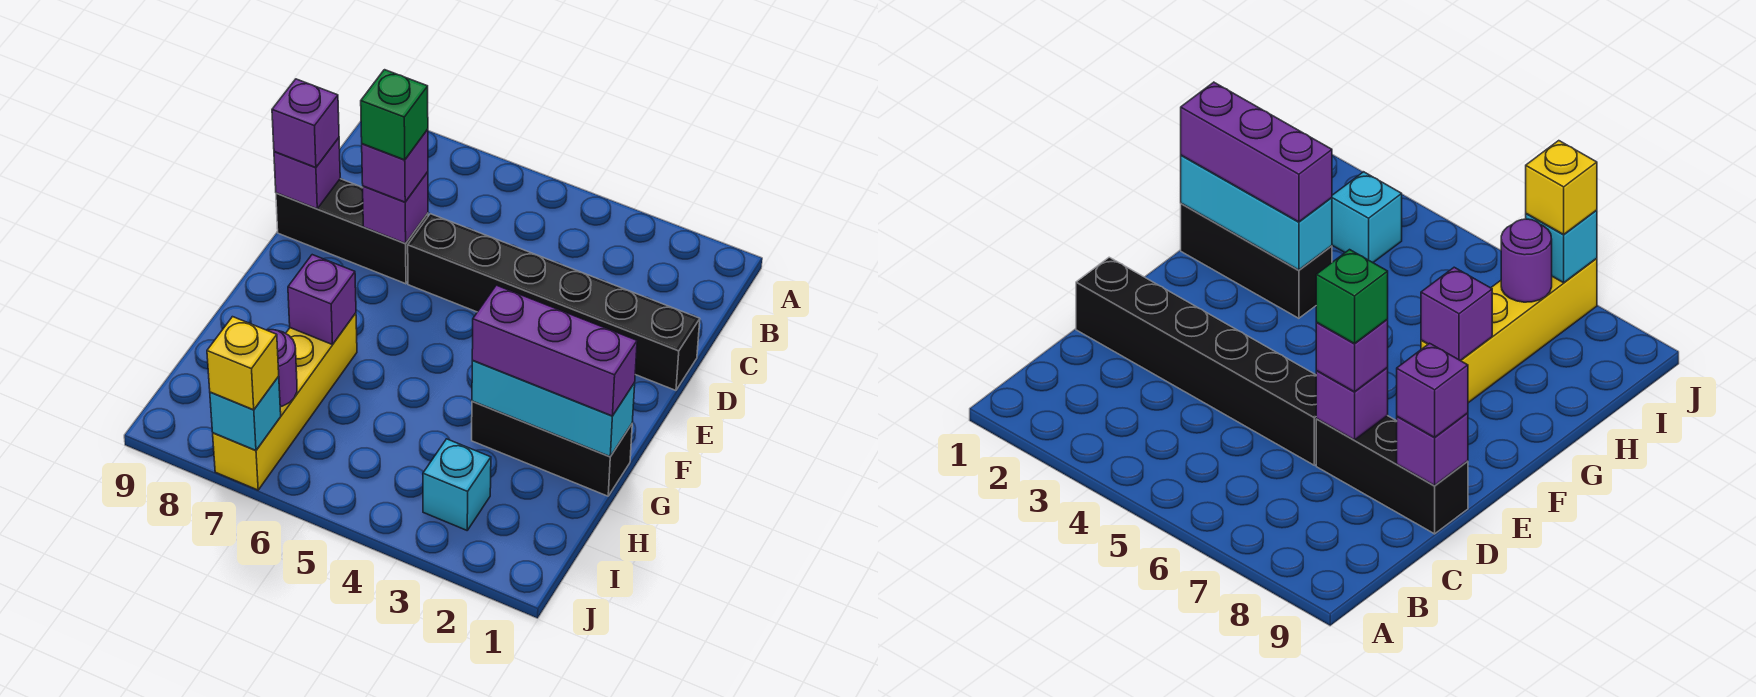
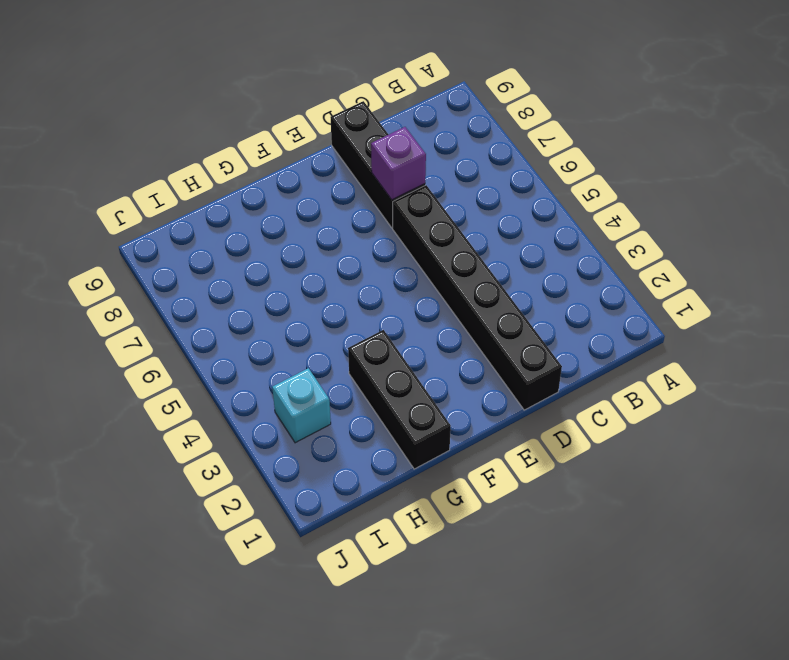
none -> yellow 1x4 brick [213,313,357,490]
none -> purple 1x1 brick [274,138,340,209]
none -> cyan 1x3 brick [472,361,635,456]

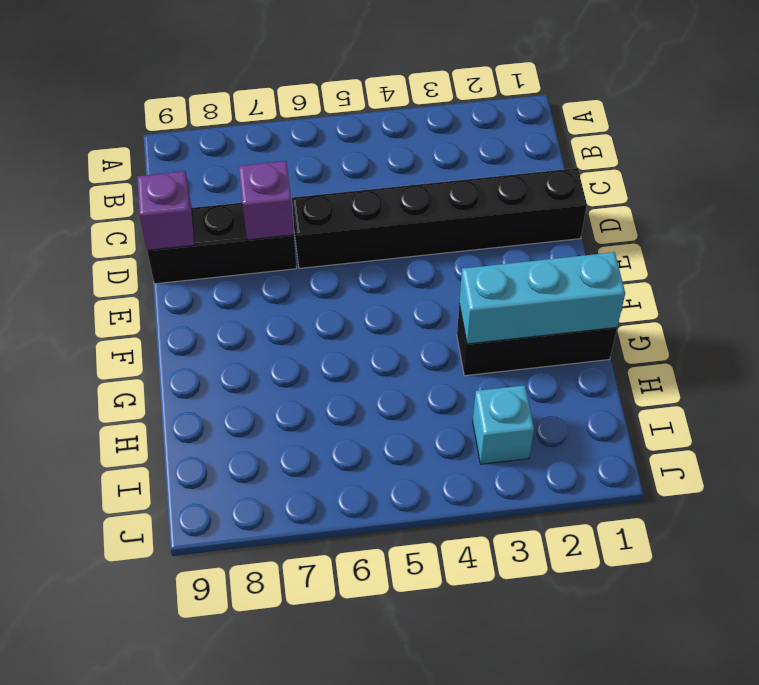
none -> yellow 1x4 brick [213,313,357,490]
none -> purple 1x1 brick [288,255,356,345]
none -> purple 1x1 round brick [267,330,297,407]

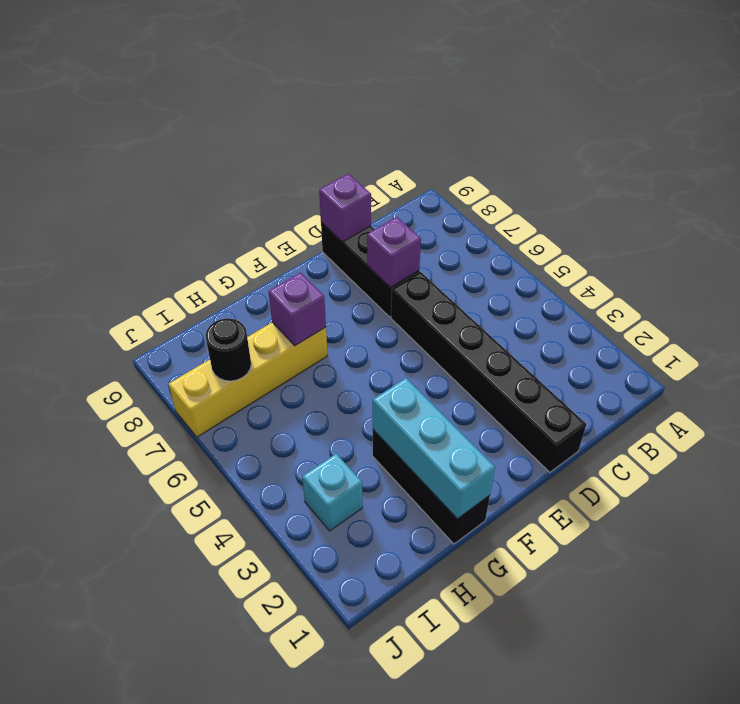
black 1x1 round brick [205,318,251,381] -> purple 1x1 round brick [267,330,297,407]
none -> cyan 1x1 brick [210,377,281,451]
none -> purple 1x1 brick [362,129,428,202]
none -> purple 1x1 brick [272,79,339,167]

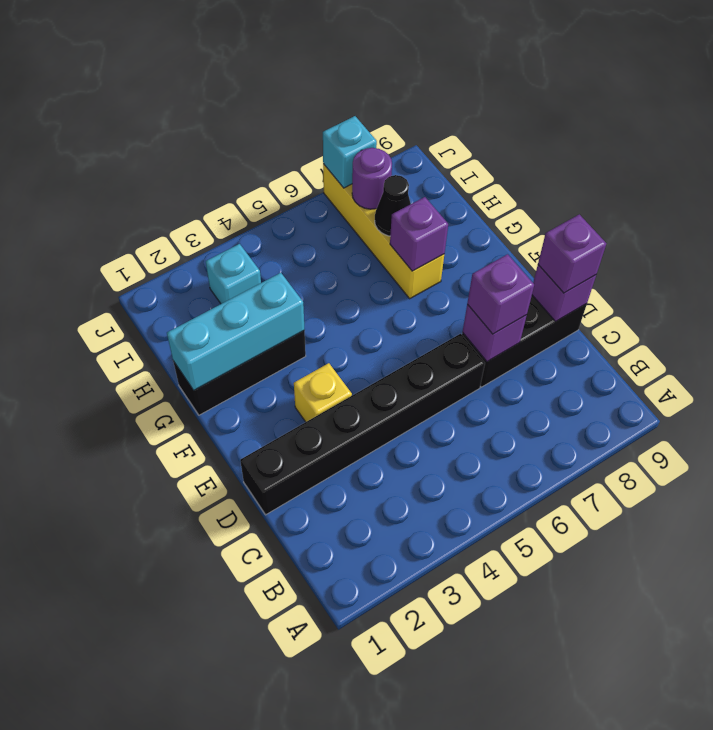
yellow 1x1 brick [294,363,352,422] -> yellow 1x1 brick moved to [207,317,279,410]
black 1x1 cone [375,175,411,236] -> none
none -> purple 1x3 brick [472,285,637,416]
none -> green 1x1 brick [361,70,428,160]

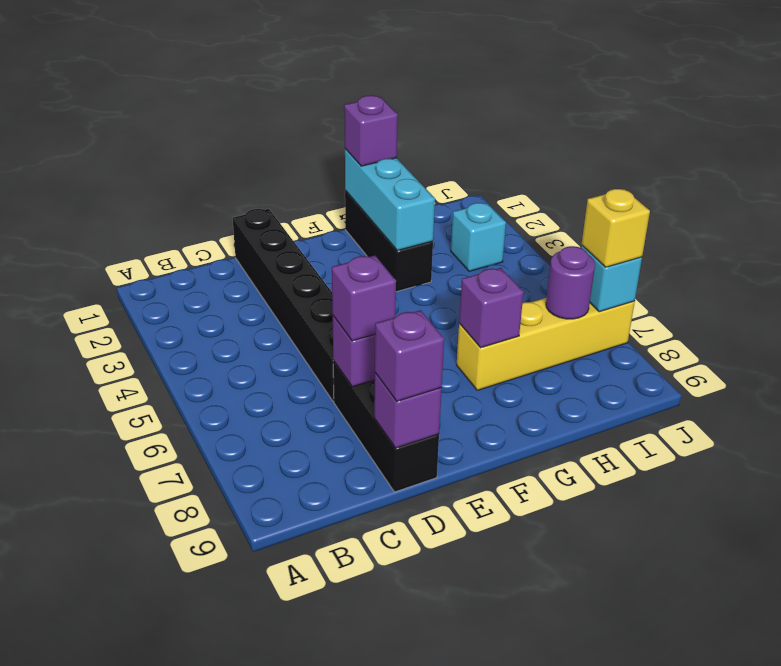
purple 1x1 brick [344,95,398,166] -> purple 1x3 brick [472,285,637,416]
none -> green 1x1 brick [361,70,428,160]

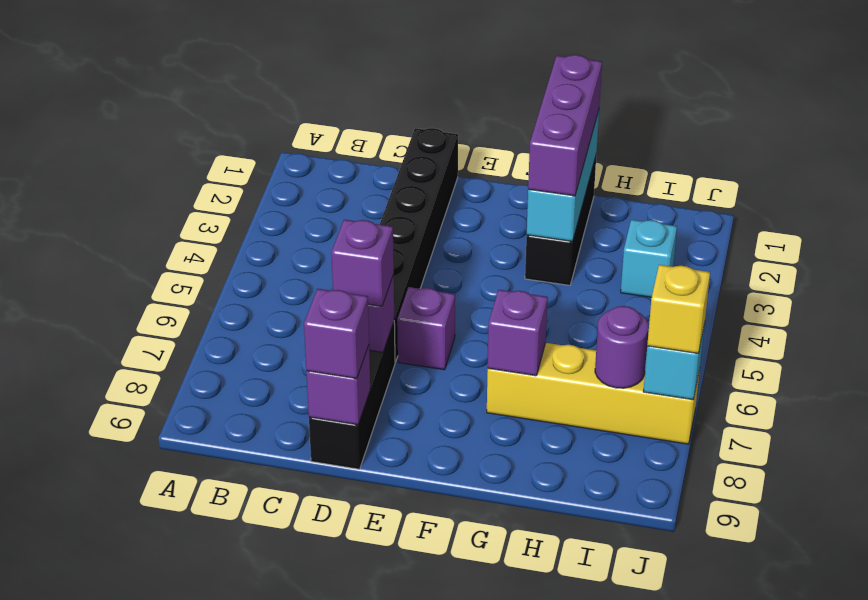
purple 1x1 brick [397,287,455,370] -> none
none -> green 1x1 brick [361,70,428,160]

